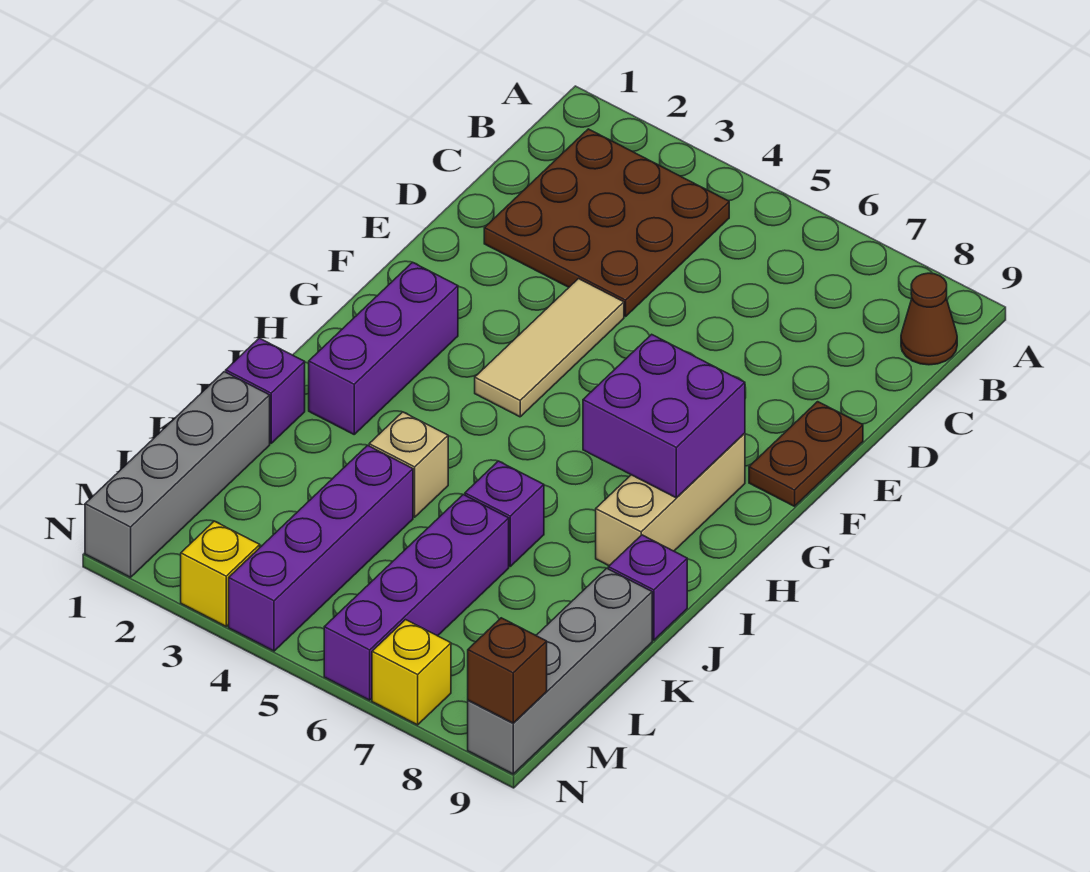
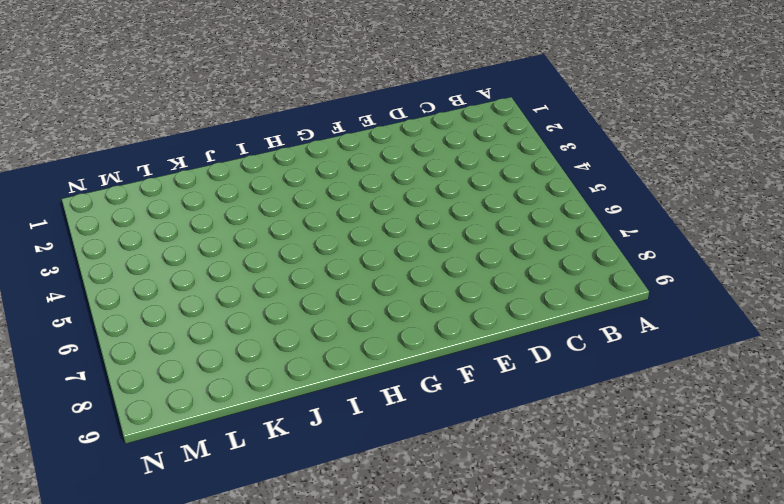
none -> brown 3x3 plate [484,129,729,316]
none -> brown 1x1 cone [901,273,957,365]
none -> tan 1x3 tile [475,279,624,417]

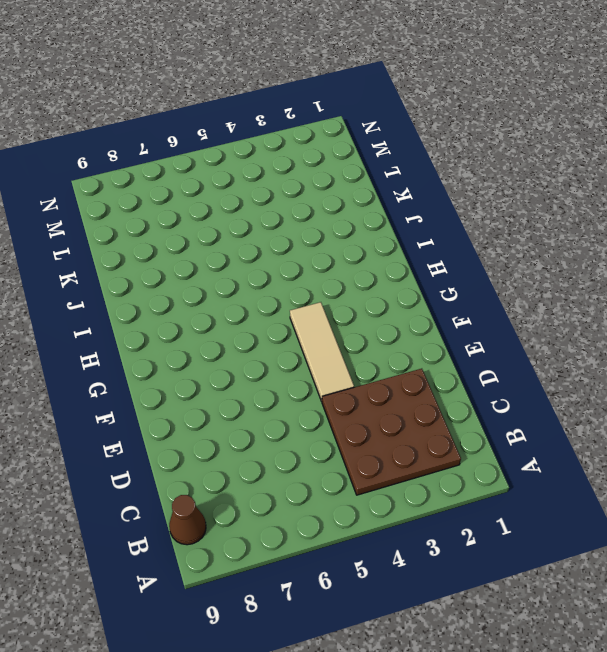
none -> brown 1x2 plate [749,402,863,506]
none -> purple 1x3 brick [309,262,458,434]
none -> tan 1x3 brick [596,433,745,566]

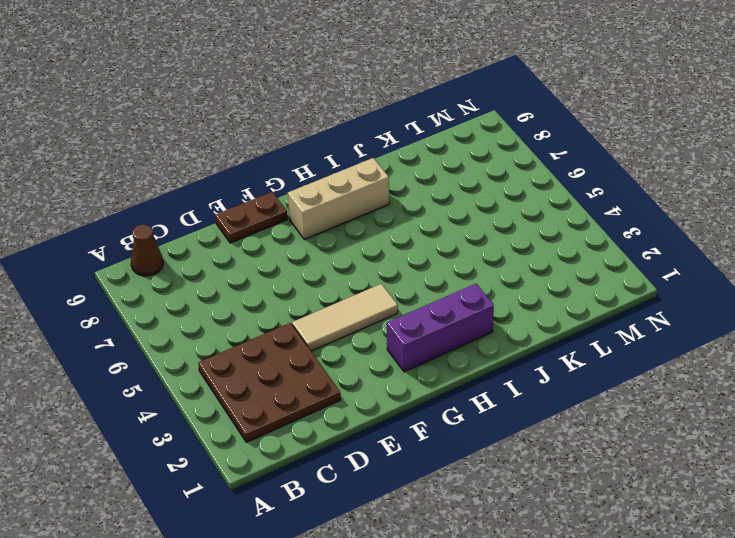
none -> purple 1x1 brick [226,338,305,443]
none -> tan 1x1 brick [369,412,448,517]
none -> purple 1x1 brick [465,461,544,566]

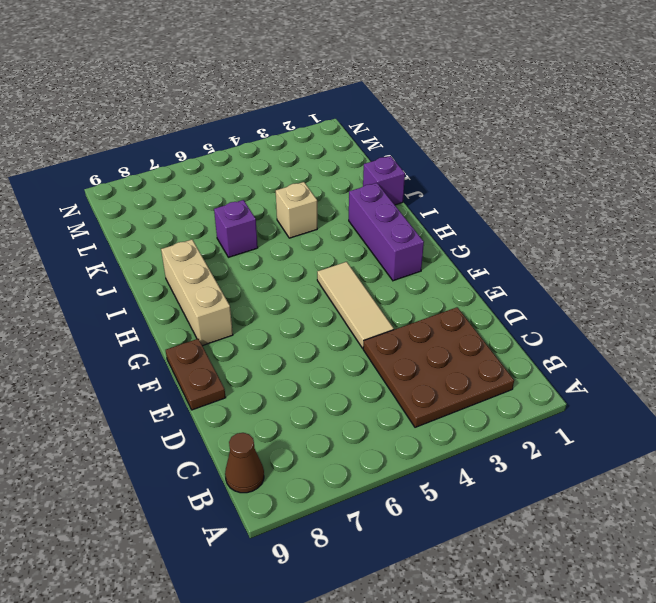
none -> purple 1x1 brick [608,535,687,640]
none -> grey 1x4 brick [85,372,270,577]
none -> purple 1x4 brick [229,445,413,651]

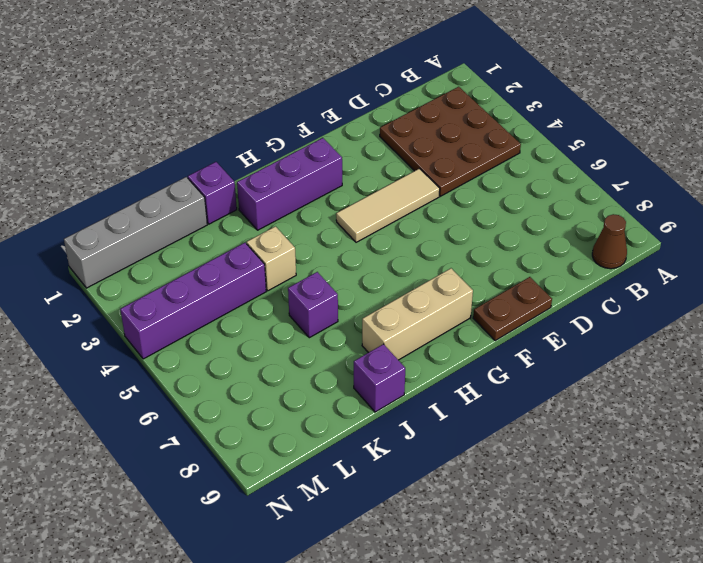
none -> purple 1x4 brick [324,495,509,700]
none -> grey 1x4 brick [468,568,652,774]
none -> yellow 1x1 brick [181,521,260,626]

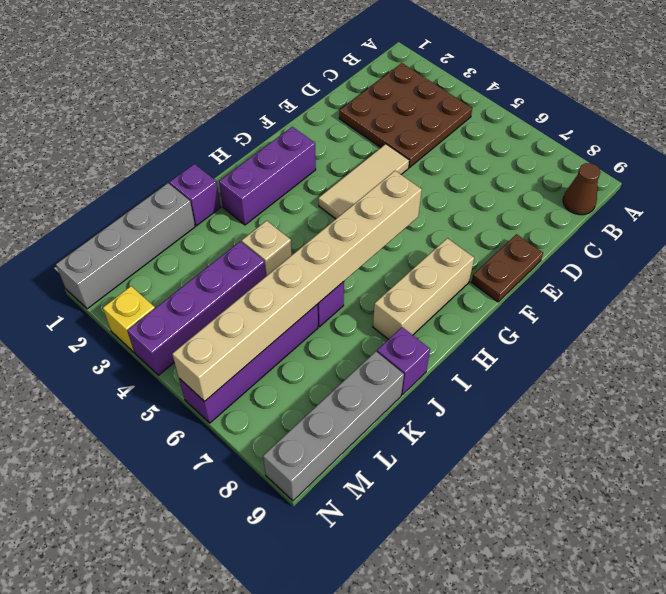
tan 1x8 brick [172,171,422,401] -> none
none -> yellow 1x1 brick [372,620,451,725]
none -> purple 2x2 brick [583,334,745,498]
none -> brown 1x1 brick [468,618,547,723]

